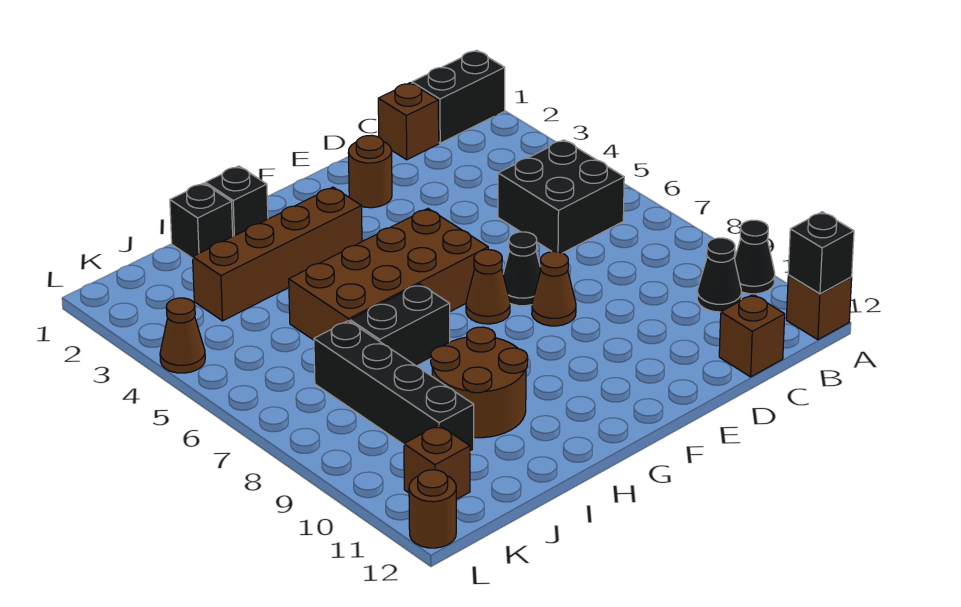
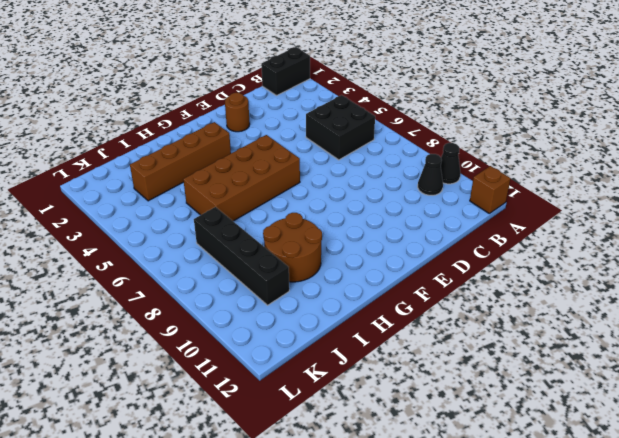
none -> brown 1x1 brick [378,83,439,160]
none -> brown 1x1 brick [719,295,785,377]
none -> black 1x1 cone [503,232,541,306]

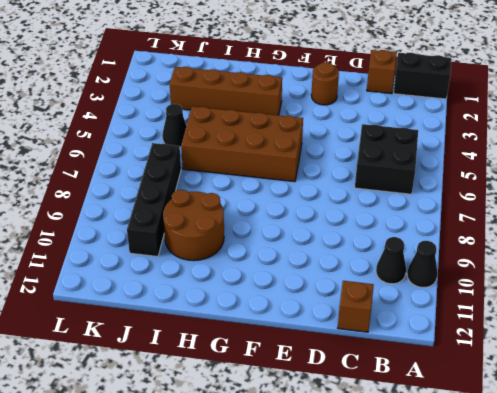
black 1x1 cone [162,104,186,147] -> black 1x1 cone moved to [503,232,541,306]
none -> brown 1x1 brick [786,275,852,340]
none -> brown 1x1 cone [532,252,576,326]
none -> brown 1x1 cone [466,250,510,324]

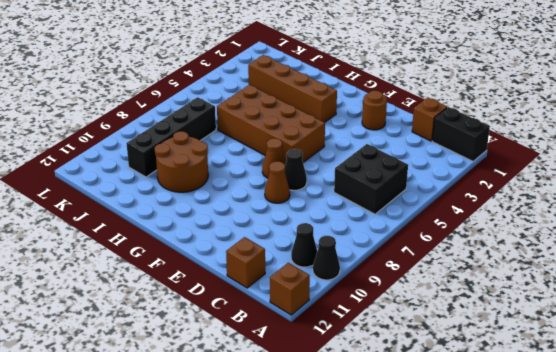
none -> black 1x1 brick [205,166,268,236]
none -> black 1x2 brick [350,284,450,366]
none -> black 1x1 brick [170,183,233,258]

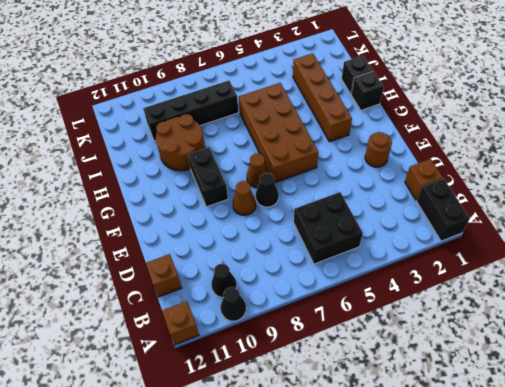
black 1x2 brick [188,147,228,207] -> black 1x2 brick moved to [350,284,450,366]
none -> brown 1x1 brick [404,425,470,499]
none -> brown 1x1 cone [160,298,205,373]
none -> brown 1x1 round brick [409,470,456,548]

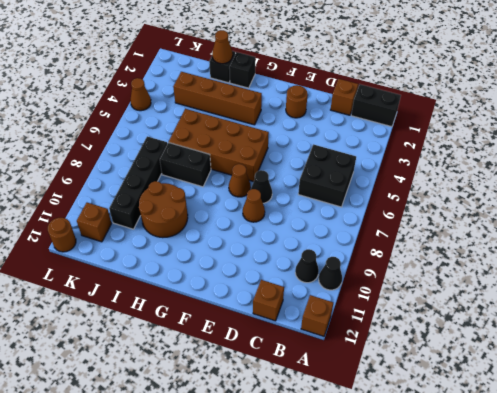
brown 1x1 cone [212,30,233,64] -> none
none -> black 1x1 brick [788,212,854,294]

